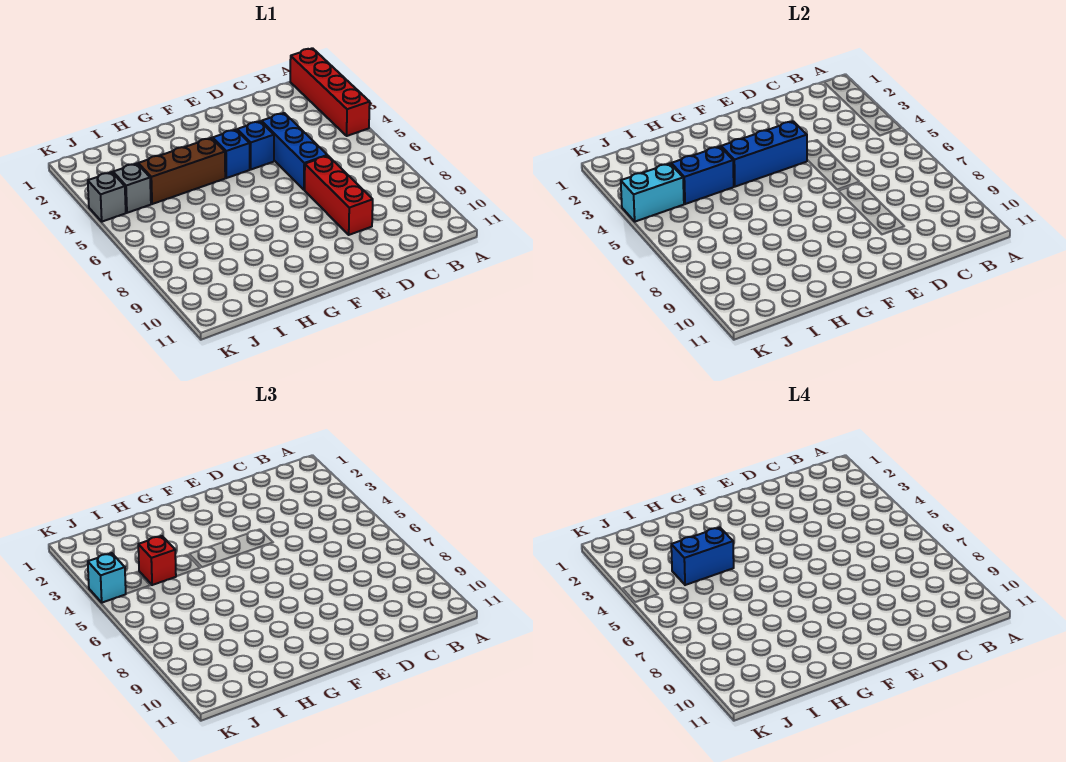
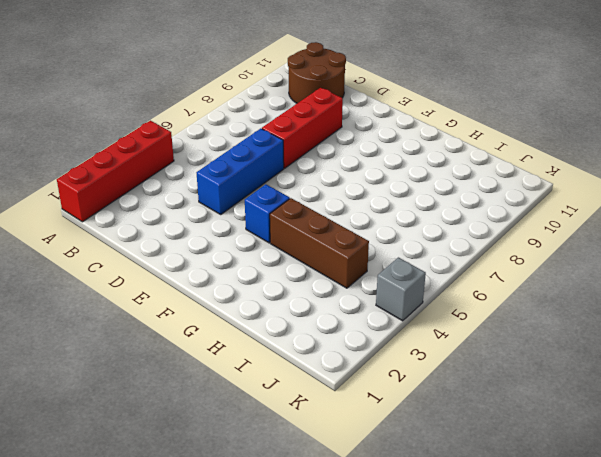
brown 2x2 round brick [288,42,346,103] -> none
none -> blue 1x1 brick [237,121,274,169]
none -> grey 1x1 brick [113,164,151,213]
none -> blue 1x3 brick [721,121,807,187]

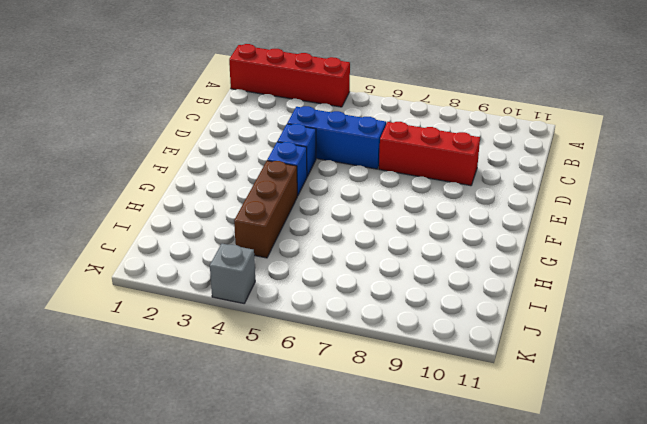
none -> grey 1x1 brick [113,164,151,213]
none -> blue 1x3 brick [721,121,807,187]
none -> blue 1x2 brick [671,146,734,204]

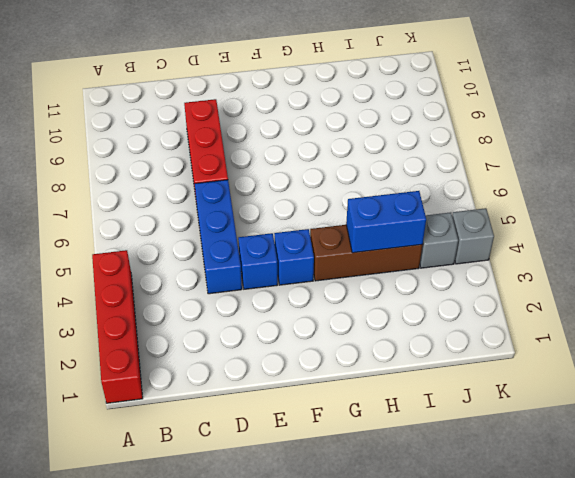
none -> blue 1x3 brick [721,121,807,187]
none -> cyan 1x2 brick [621,164,684,222]
none -> red 1x1 brick [138,536,176,585]

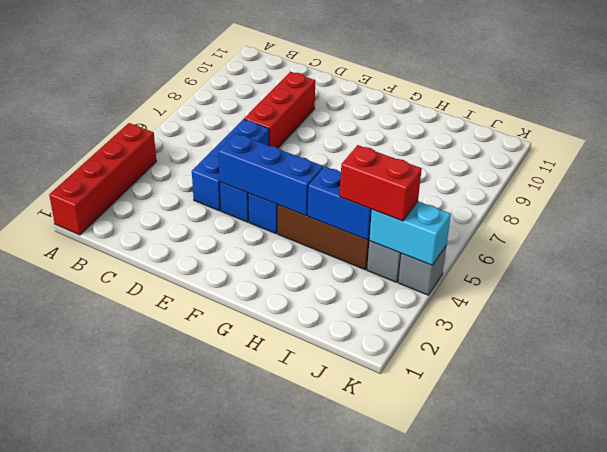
red 1x2 brick [340,145,422,221] -> red 1x1 brick [138,536,176,585]
none -> cyan 1x1 brick [88,553,126,603]
none -> blue 1x2 brick [671,527,734,585]

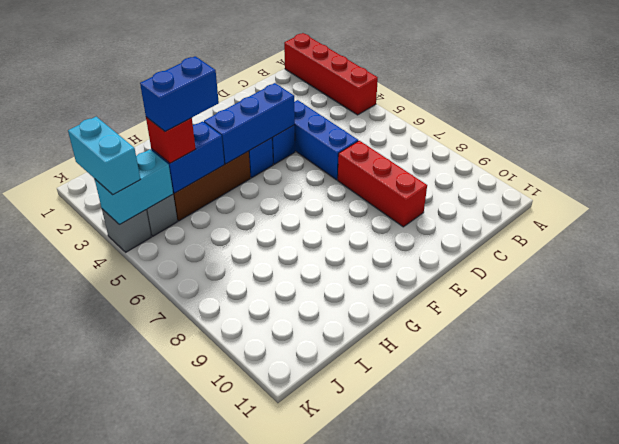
cyan 1x2 brick [68,117,140,195] -> cyan 1x1 brick [88,553,126,603]

